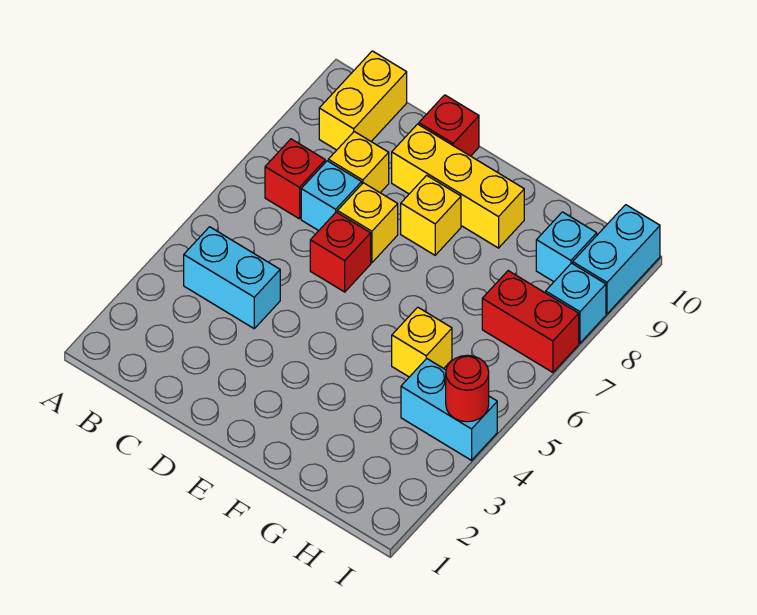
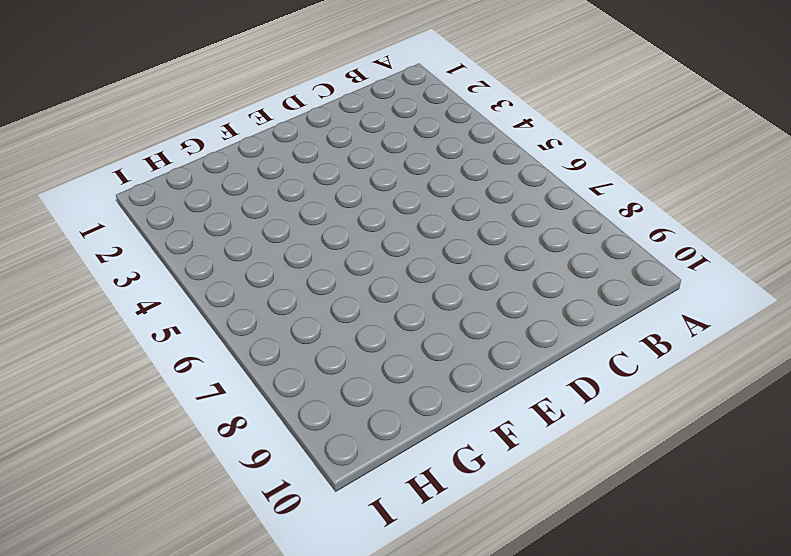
none -> cyan 1x2 brick [184,227,280,328]
none -> red 1x1 brick [265,139,325,219]
none -> yellow 1x2 brick [319,51,407,150]

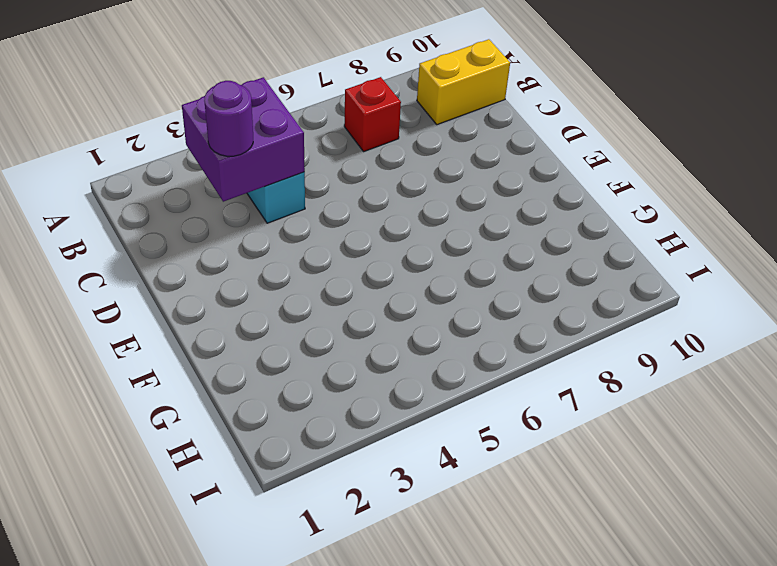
purple 2x2 brick [182,77,305,202] -> none
purple 1x1 round brick [204,81,253,156] -> none
none -> cyan 1x1 brick [301,161,362,231]
none -> yellow 1x1 brick [328,132,389,193]
none -> red 1x1 brick [310,212,371,292]

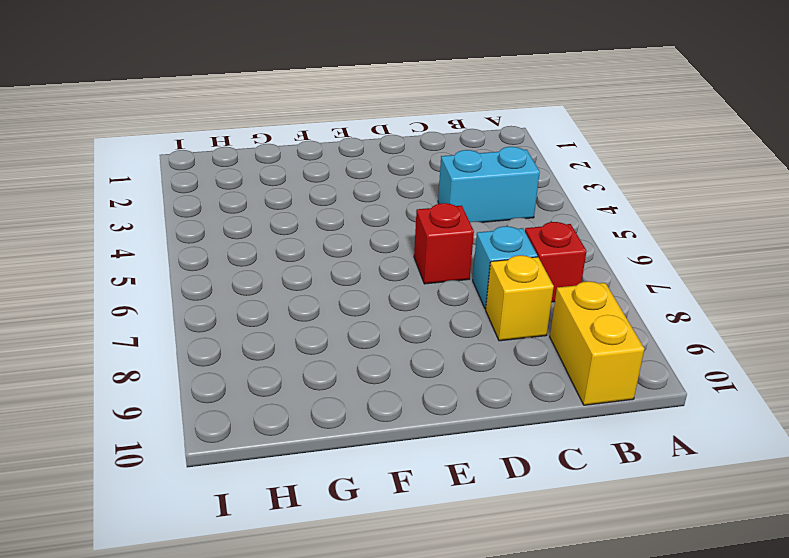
none -> yellow 1x1 brick [337,183,398,263]
none -> yellow 1x3 brick [392,124,524,248]
none -> red 1x1 brick [419,95,479,156]

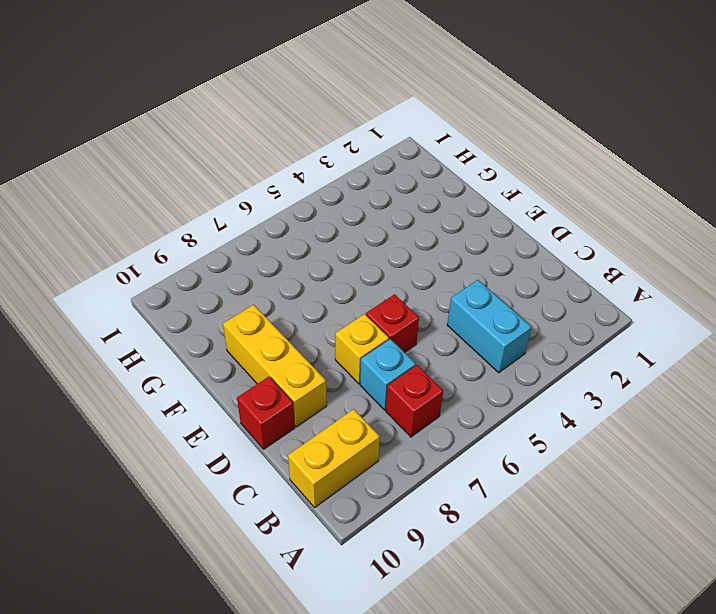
none -> yellow 1x1 brick [328,132,389,193]
none -> yellow 1x1 brick [401,175,461,255]
none -> yellow 1x1 brick [392,307,452,377]

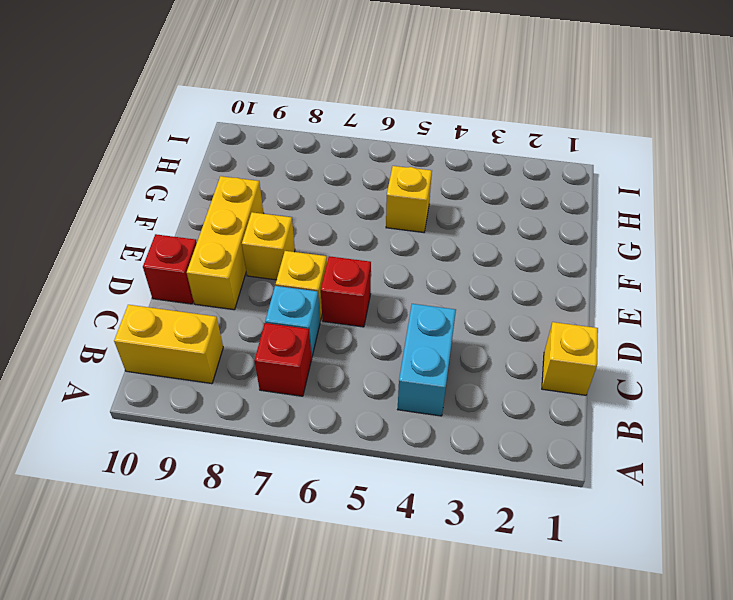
yellow 1x1 brick [542,322,598,395] -> yellow 1x1 brick moved to [328,132,389,193]
none -> cyan 1x2 brick [401,359,497,460]
none -> red 1x2 brick [482,271,579,372]
none -> cyan 1x1 brick [536,212,597,282]

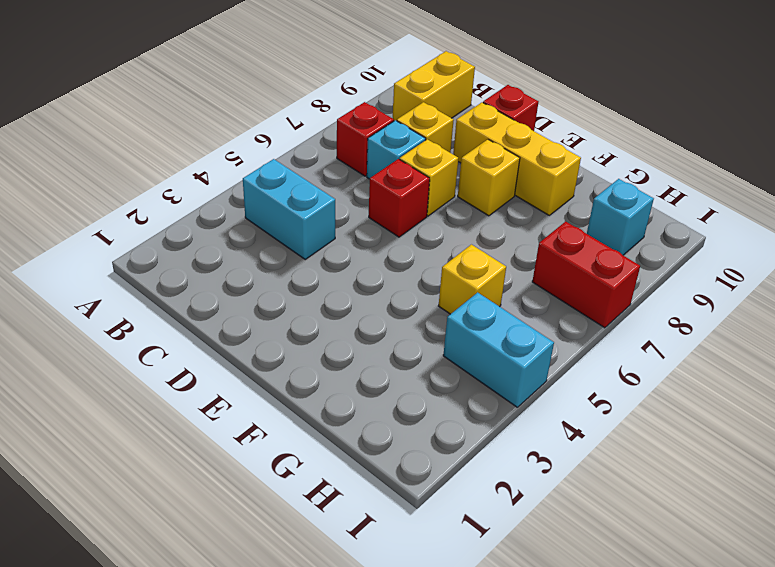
none -> cyan 1x1 brick [546,263,606,343]
none -> cyan 1x2 brick [573,205,660,314]
none -> red 1x1 round brick [446,355,489,422]

